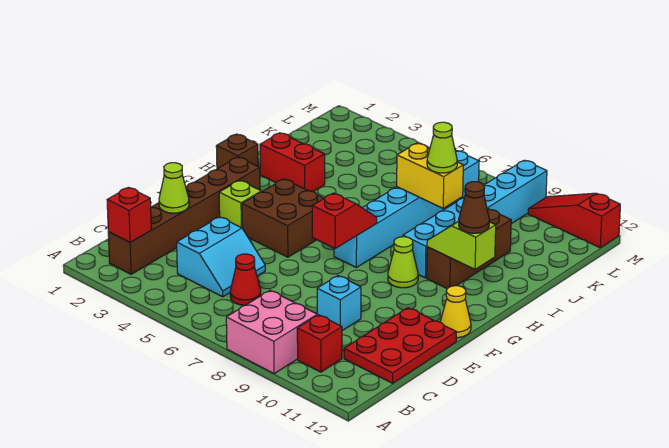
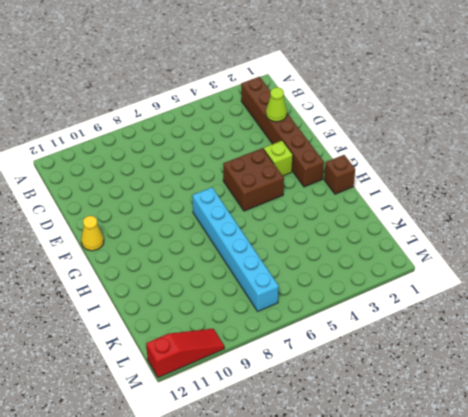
none -> pink 2x2 brick [226,291,317,374]
none -> red 1x1 brick [297,315,342,372]
none -> cyan 2x2 slope [177,217,265,297]

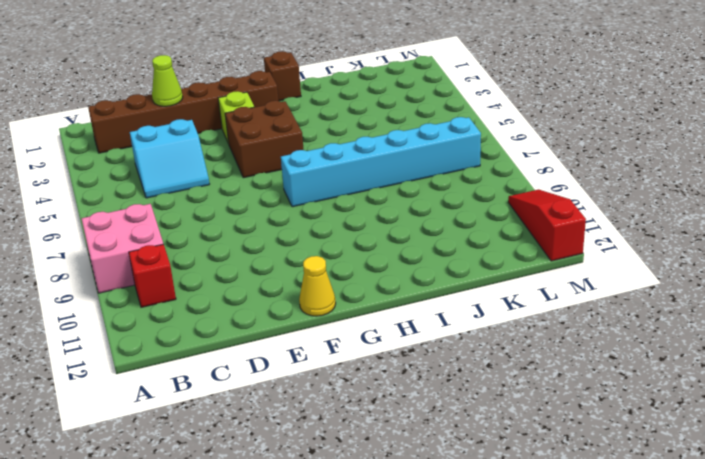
none -> red 1x1 cone [230,254,261,305]
none -> red 2x3 plate [344,308,456,383]
none -> cyan 1x1 brick [317,276,361,331]

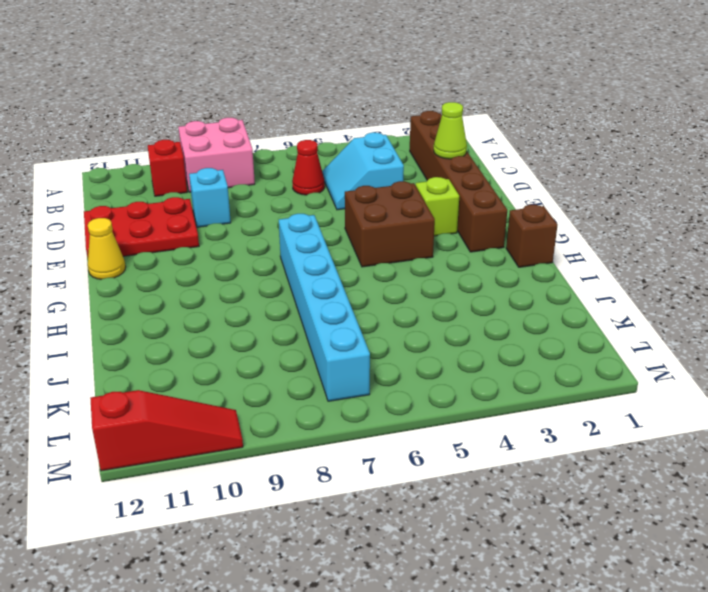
red 2x3 plate [84,197,199,257] -> red 2x3 plate turned to [344,308,456,383]
none -> lime 1x1 cone [388,237,418,288]
none -> cyan 1x6 brick [403,160,547,278]
none -> brown 1x3 brick [427,209,511,289]

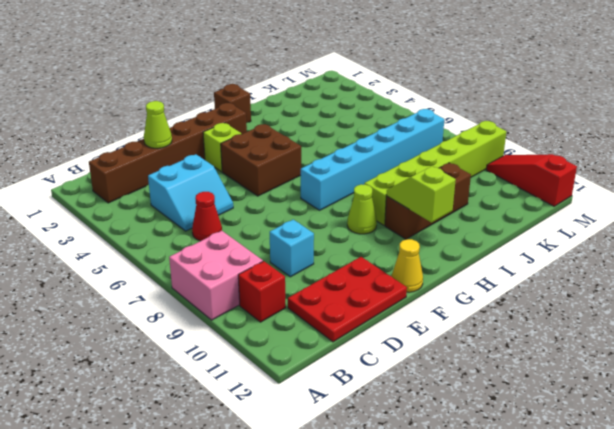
lime 1x6 brick [364,121,507,225] -> cyan 1x6 brick [403,160,547,278]
none -> red 1x2 brick [260,133,325,192]
none -> red 1x1 brick [107,187,151,242]
none -> red 1x2 slope [312,193,377,248]

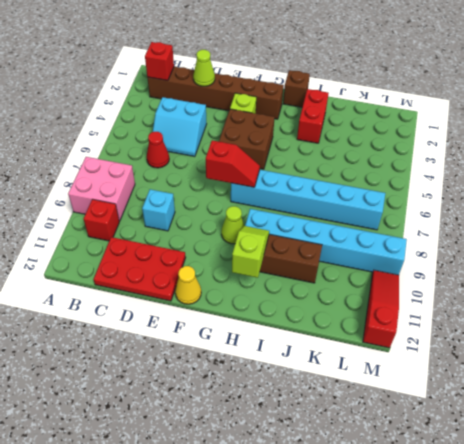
none -> yellow 1x2 brick [397,143,463,208]
none -> brown 1x1 cone [458,182,490,233]
none -> lime 1x1 cone [427,122,457,173]

